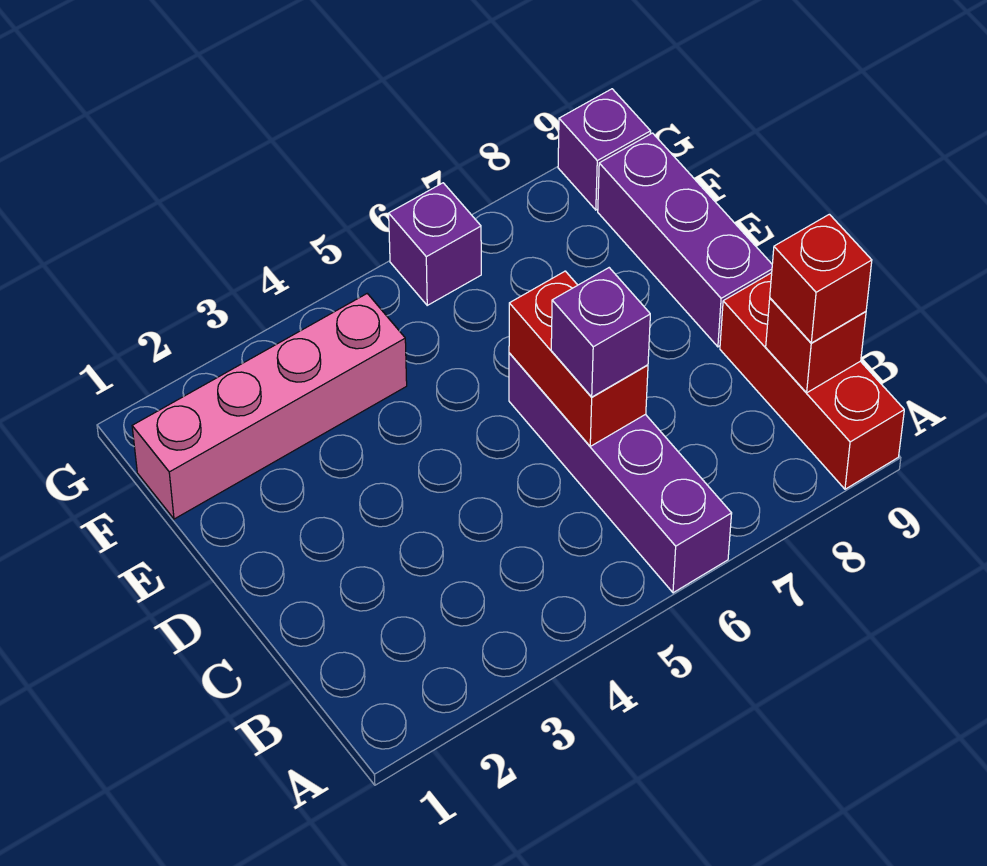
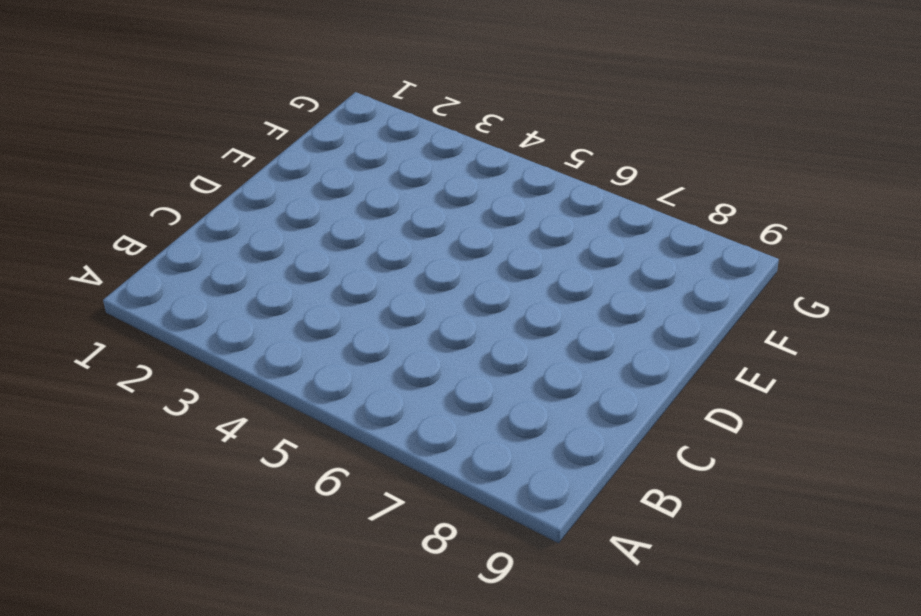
none -> purple 1x4 brick [509,353,732,593]
none -> red 1x3 brick [720,273,904,489]

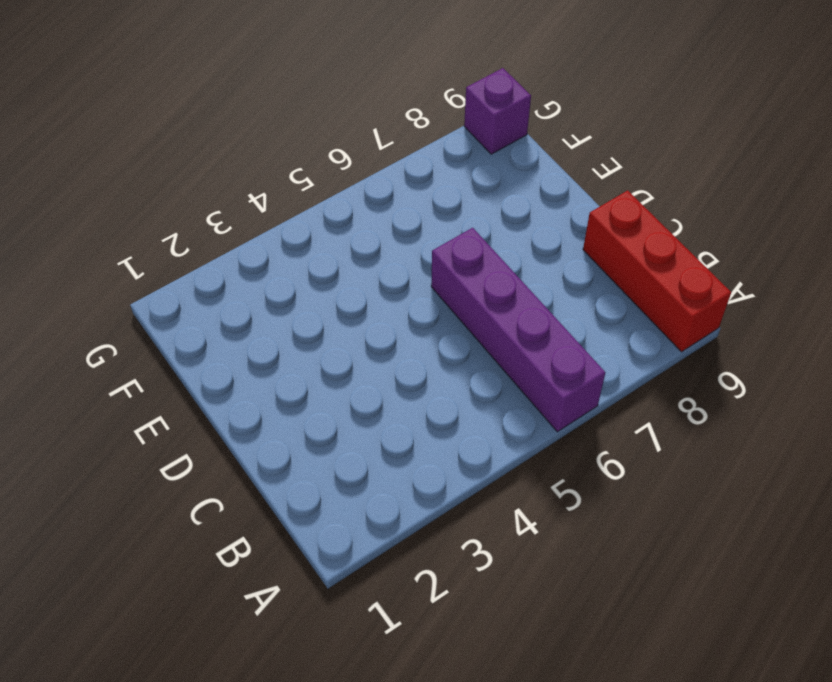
none -> purple 1x3 brick [598,133,772,347]
none -> pink 1x4 brick [132,294,407,519]

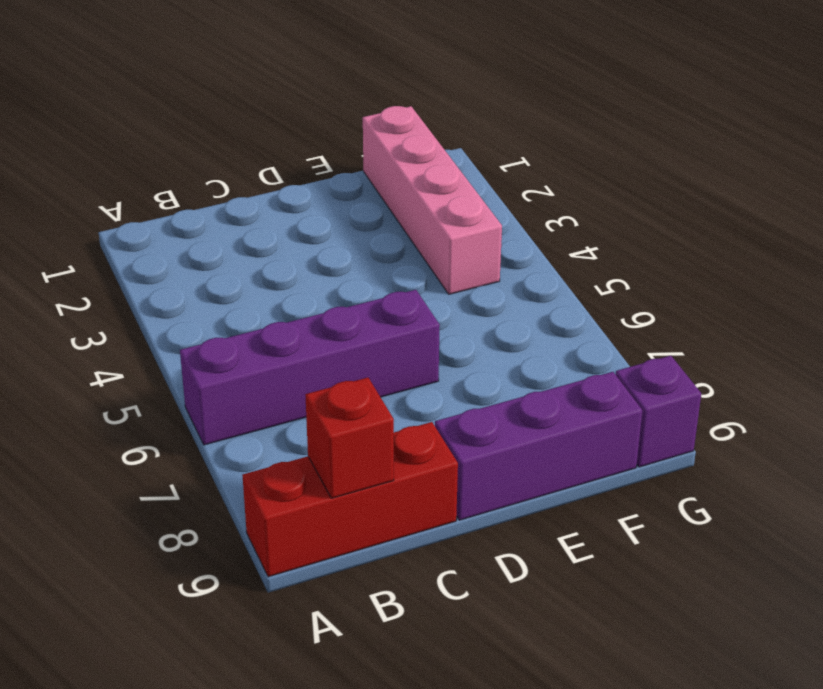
none -> purple 1x1 brick [389,183,481,305]
none -> red 1x2 brick [509,271,648,446]

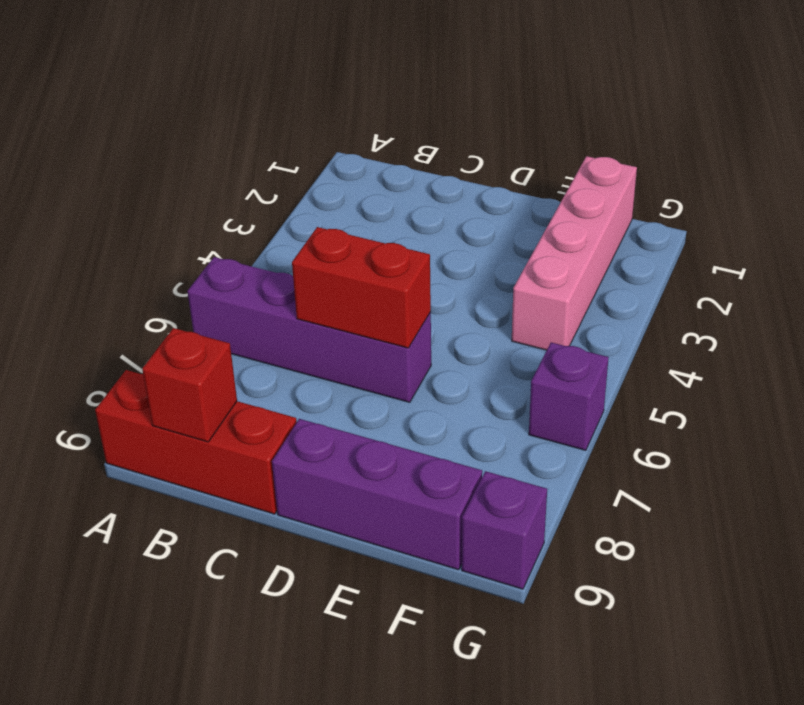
none -> red 1x1 brick [770,214,872,343]
none -> purple 1x1 brick [551,268,650,397]

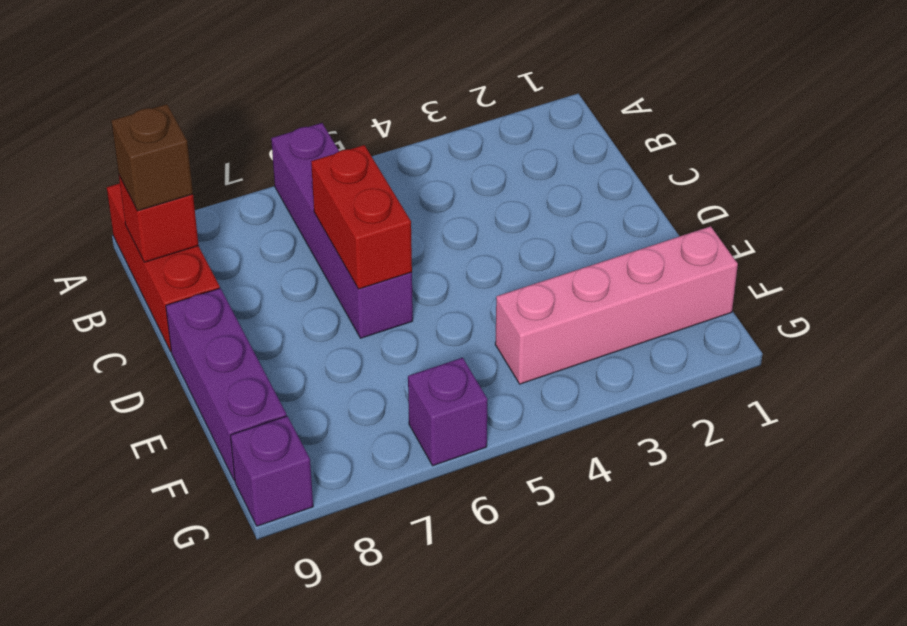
brown 1x1 brick [111,104,193,211] -> red 1x1 brick [770,214,872,343]
none -> purple 1x1 brick [551,268,650,397]

